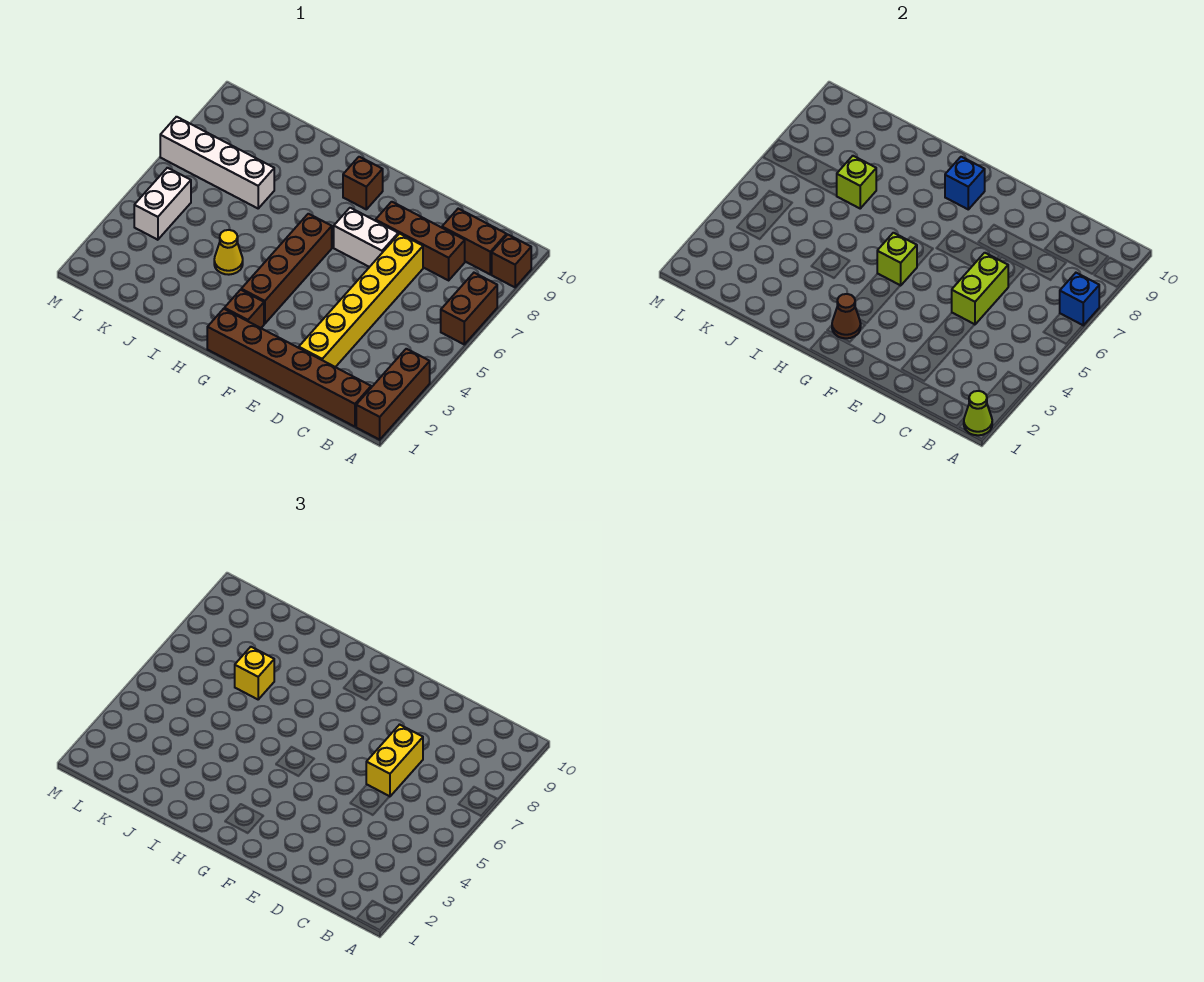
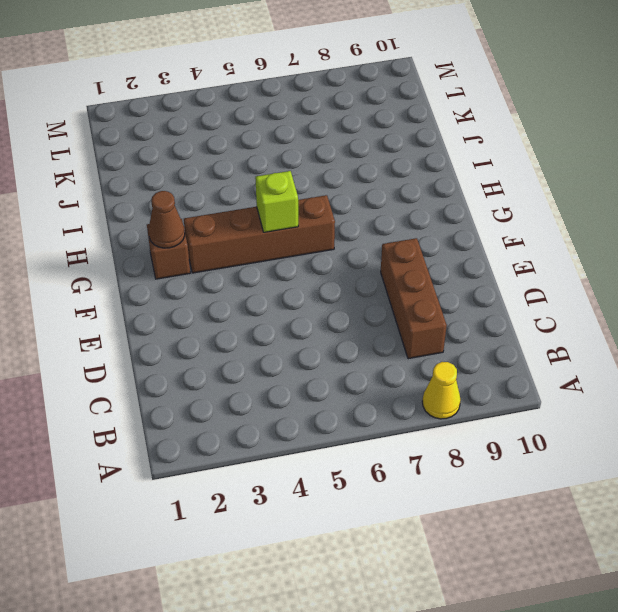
yellow 1x1 cone [422,362,461,419] -> yellow 1x1 cone moved to [214,230,243,275]
none -> brown 1x3 brick [356,349,430,440]
none -> brown 1x2 brick [441,273,497,344]
none -> brown 1x1 brick [492,235,531,287]

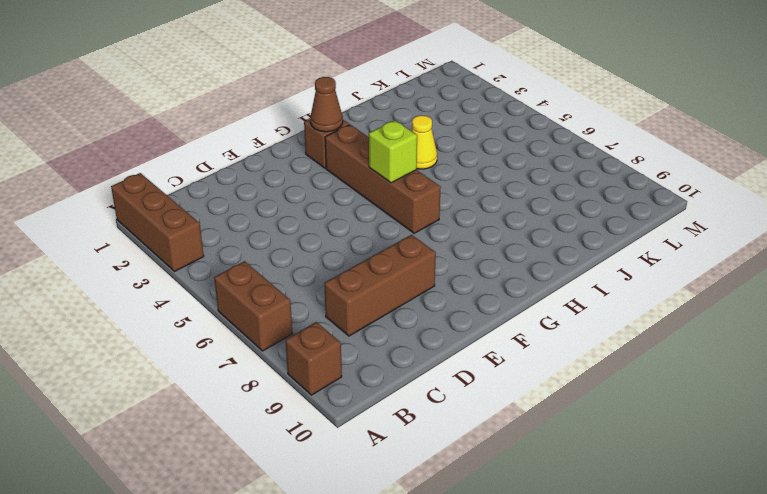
none -> brown 1x6 brick [207,309,371,427]
none -> brown 1x2 brick [442,209,507,274]
none -> yellow 1x6 brick [299,234,423,367]

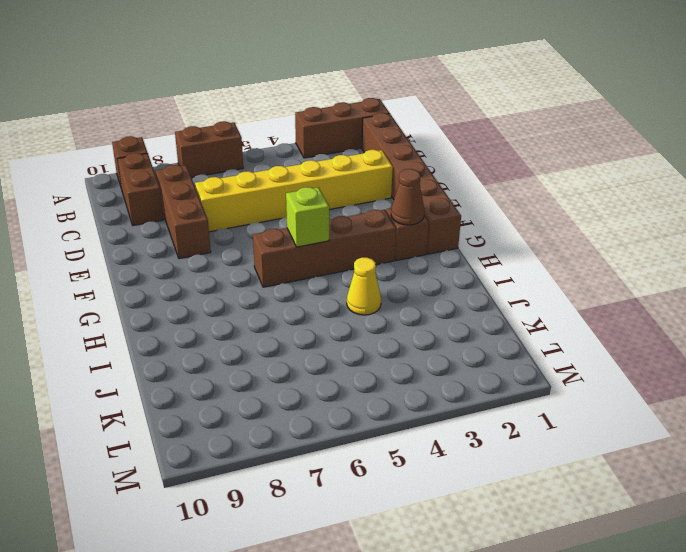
none -> white 1x2 brick [334,208,398,267]
none -> brown 1x1 brick [343,157,383,209]
none -> white 1x4 brick [160,117,274,208]

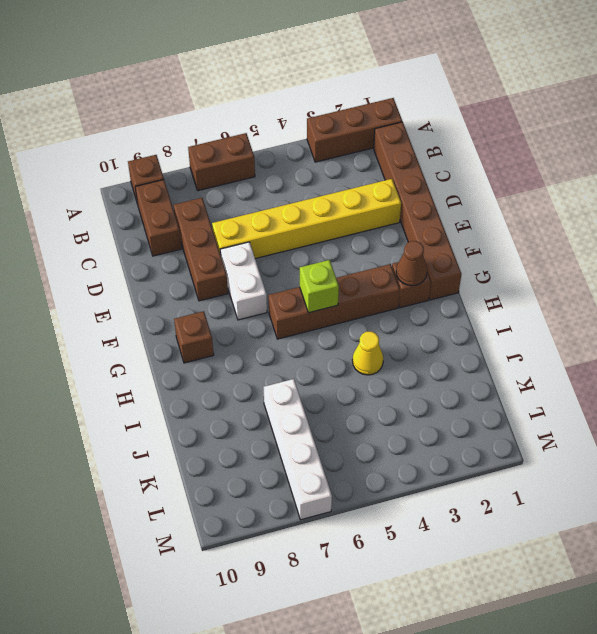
none -> white 1x2 brick [134,168,191,240]
none -> lime 1x1 cone [964,391,992,435]
none -> blue 1x1 brick [1060,273,1099,325]

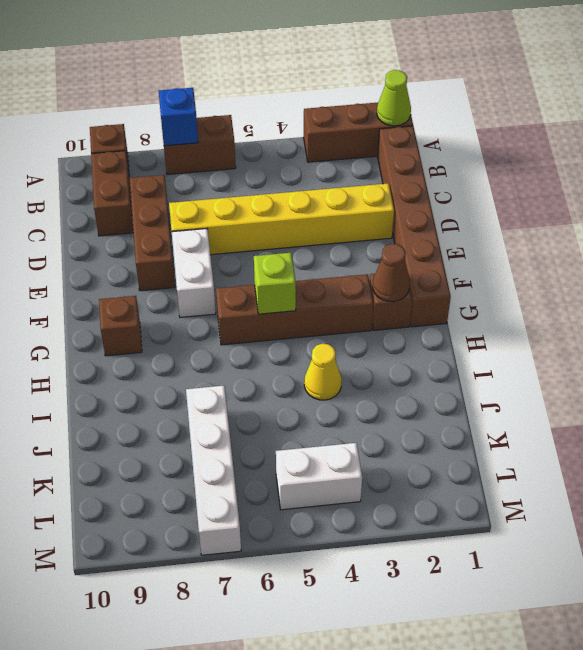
none -> lime 1x2 brick [952,253,1008,324]
none -> blue 1x1 brick [945,157,985,209]
none -> lime 1x1 brick [837,156,876,208]

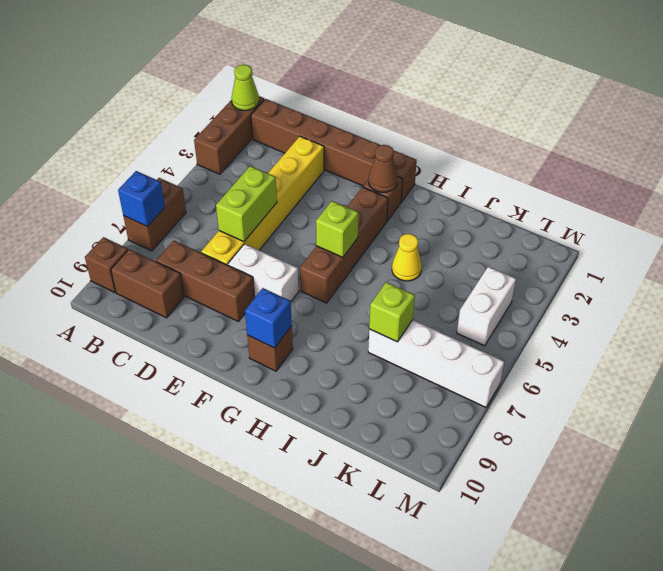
none -> yellow 1x2 brick [366,725,423,796]
none -> yellow 1x1 brick [235,647,274,699]

